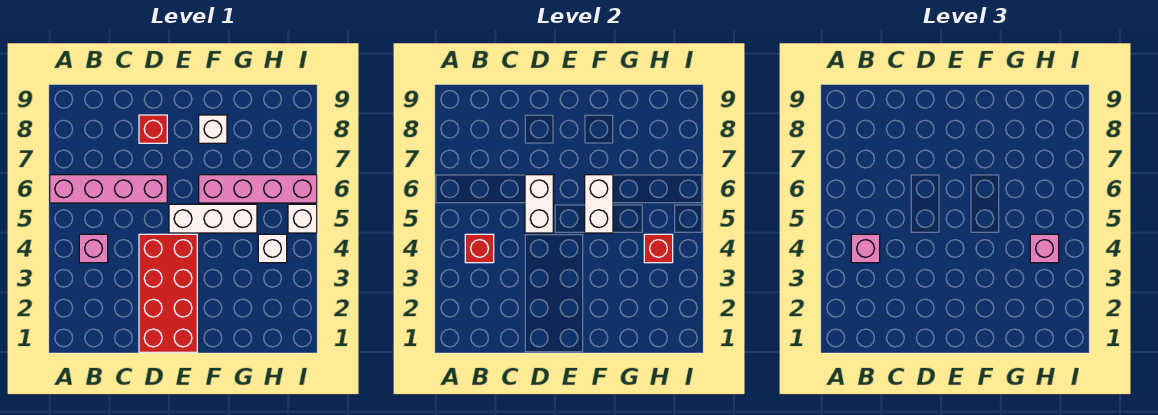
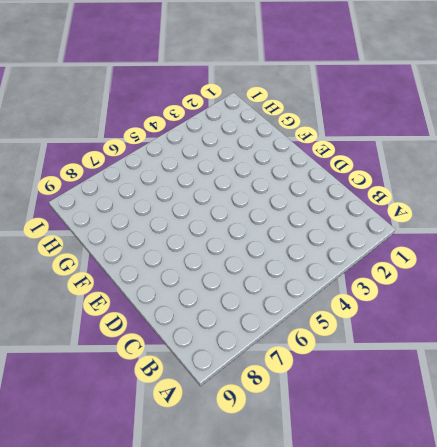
none -> pink 1x4 brick [50,175,167,203]
none -> pink 1x1 brick [79,234,108,263]
none -> red 2x4 brick [139,234,197,352]

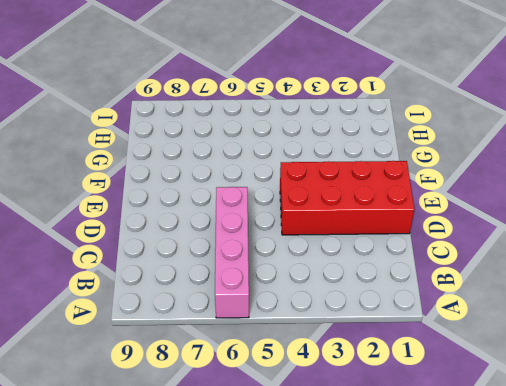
none -> pink 1x1 brick [79,234,108,263]
none -> red 1x1 brick [139,115,167,143]
none -> white 1x3 brick [169,204,257,233]

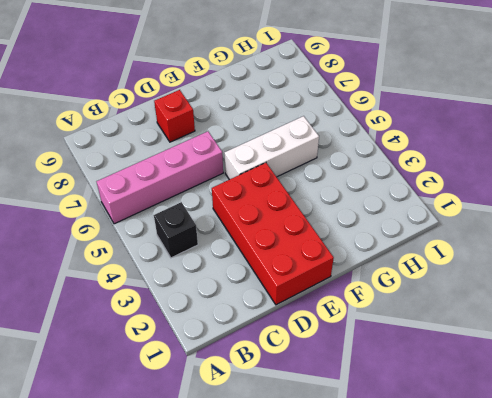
black 1x1 brick [154,202,198,258] -> pink 1x1 brick [79,234,108,263]
none -> pink 1x4 brick [199,175,317,203]
none -> white 1x1 brick [199,115,227,143]
none -> white 1x1 brick [258,234,287,263]

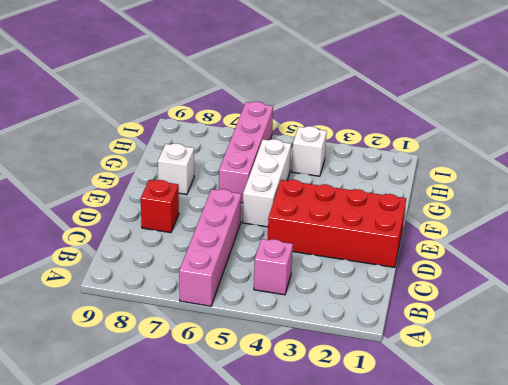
none -> white 1x1 brick [288,204,317,233]
none -> red 1x1 brick [465,234,494,263]
none -> white 1x2 brick [525,175,553,233]

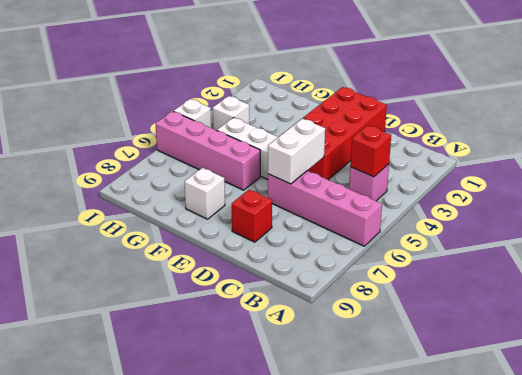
none -> white 1x2 brick [585,175,613,233]
none -> red 1x1 brick [644,234,673,263]
none -> pink 1x1 brick [851,234,880,263]

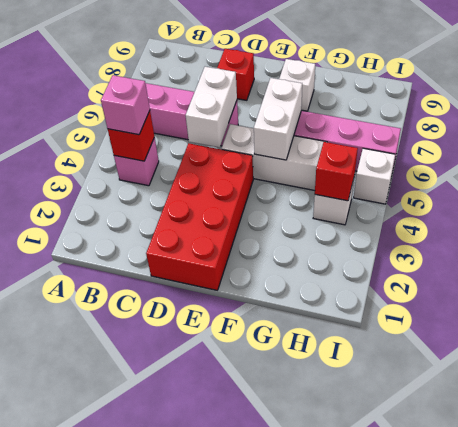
none -> pink 1x1 brick [1030,234,1059,263]

